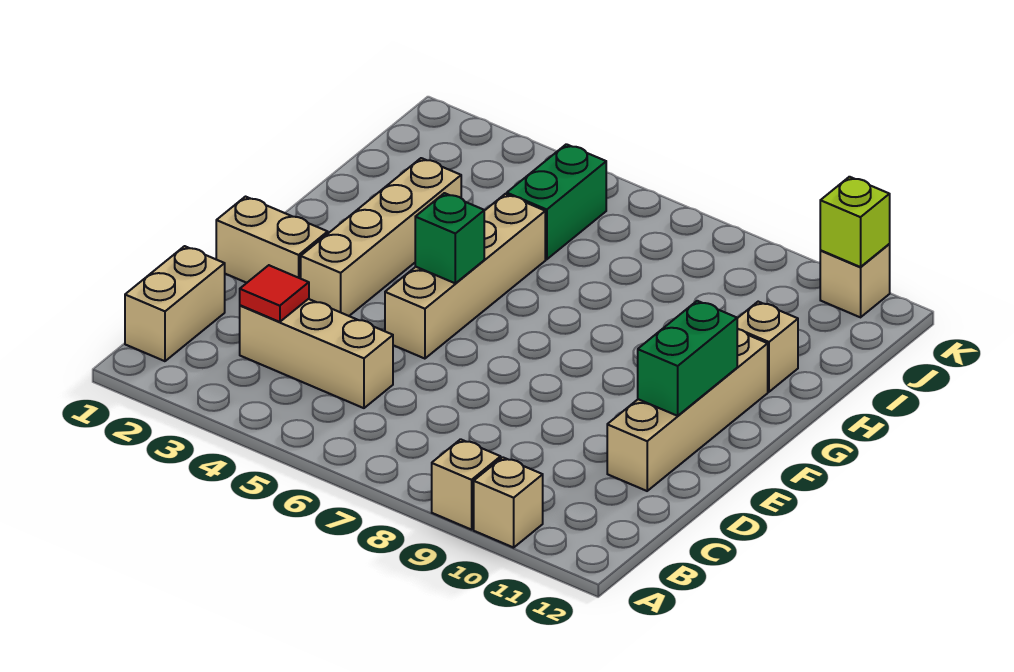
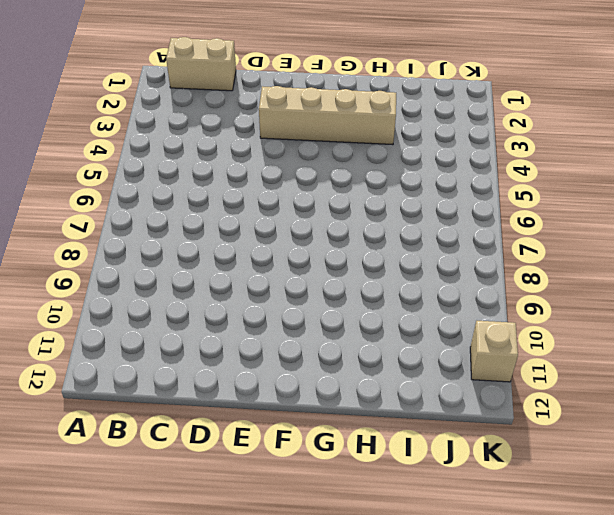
none -> tan 1x1 brick [432,439,501,530]
none -> tan 1x1 brick [474,457,543,548]
none -> tan 1x3 brick [240,299,393,408]

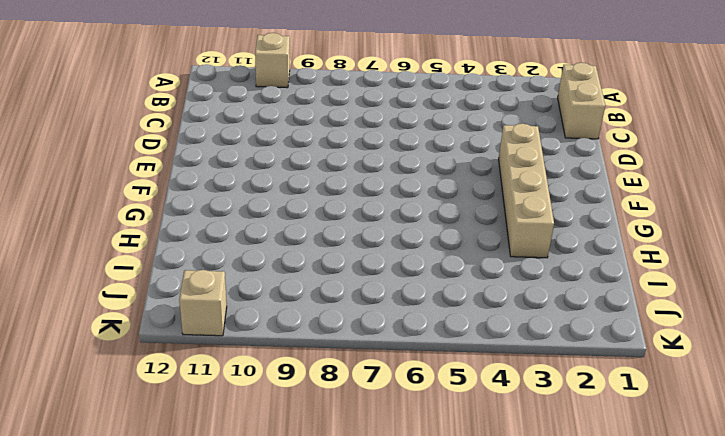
none -> tan 1x1 brick [432,439,501,530]
none -> tan 1x3 brick [240,299,393,408]
none -> tan 1x4 brick [607,329,768,491]

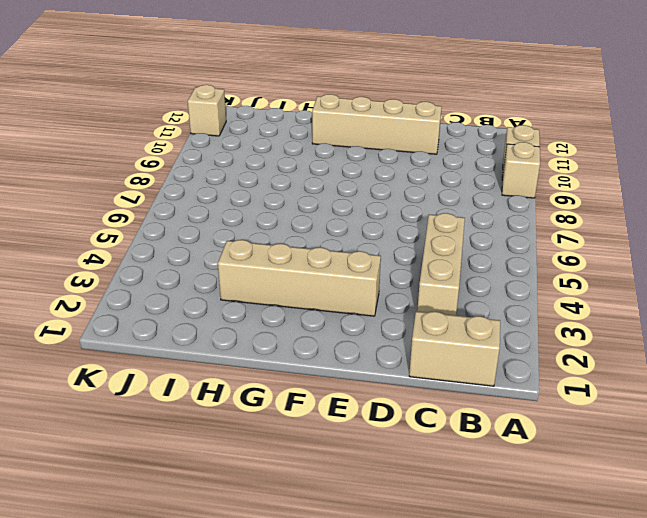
none -> tan 1x2 brick [216,197,328,283]
none -> tan 1x4 brick [385,194,545,359]
none -> tan 1x1 brick [737,302,798,392]

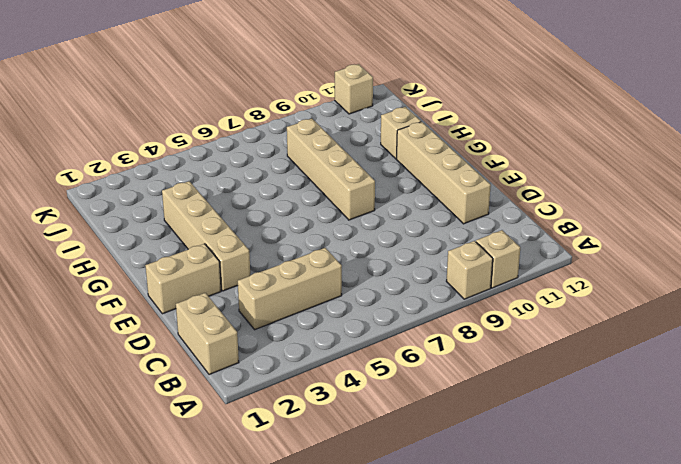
tan 1x4 brick [287,119,375,220] -> tan 1x4 brick moved to [385,194,545,359]
none -> green 1x2 brick [507,144,606,259]
none -> red 1x1 tile [240,265,309,322]
none -> green 1x2 brick [638,301,737,416]

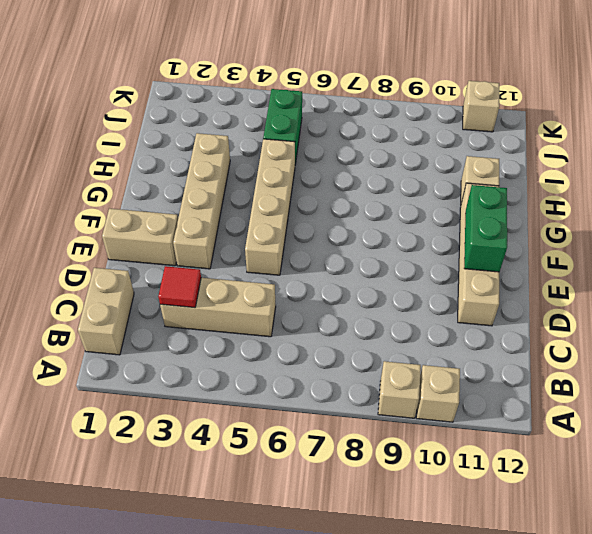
none -> green 1x1 brick [415,193,484,283]
none -> lime 1x1 brick [820,177,890,267]

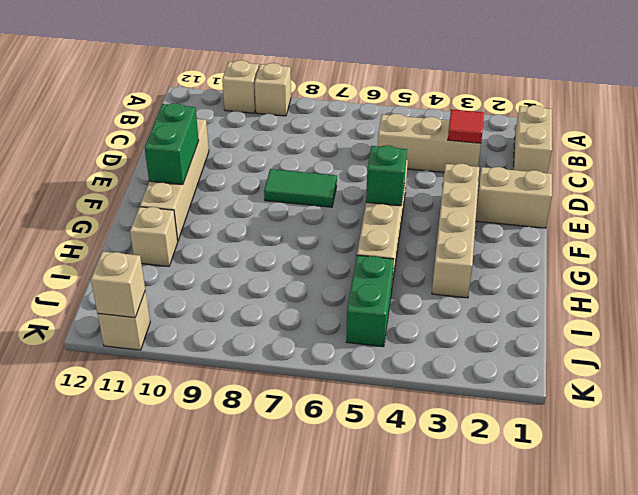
green 1x2 tile [264,169,337,207] -> none
tan 1x1 brick [91,252,145,318] -> lime 1x1 brick [820,177,890,267]

